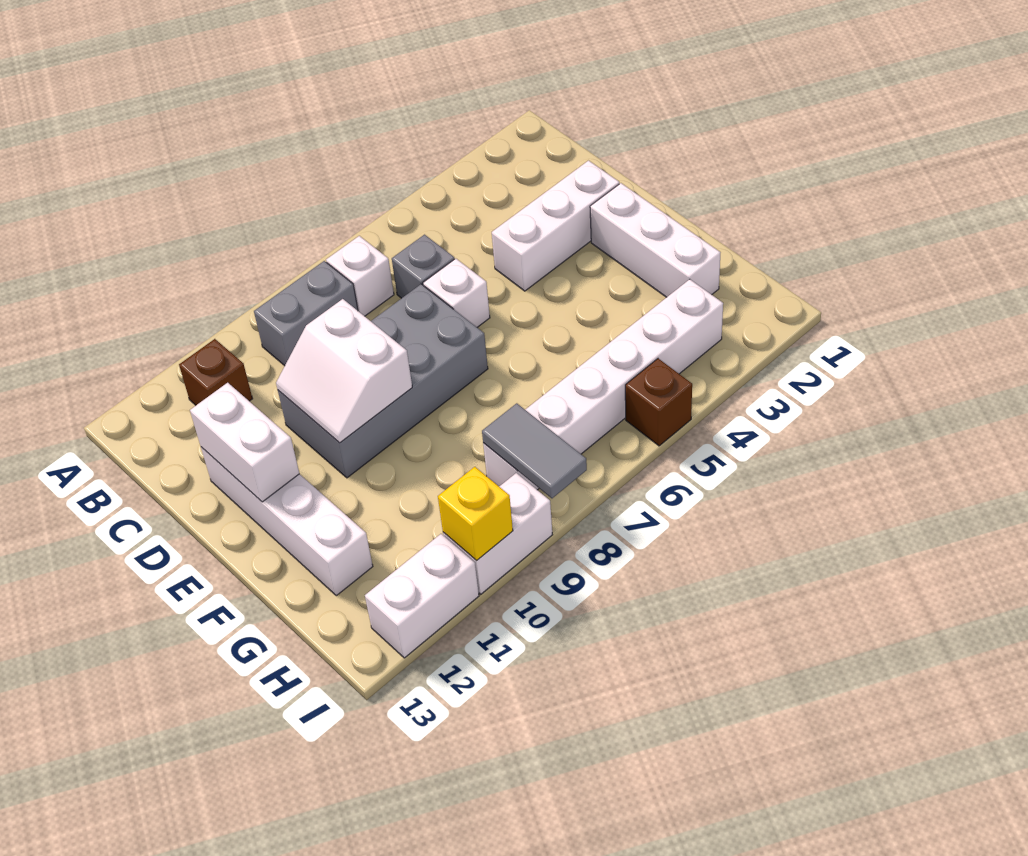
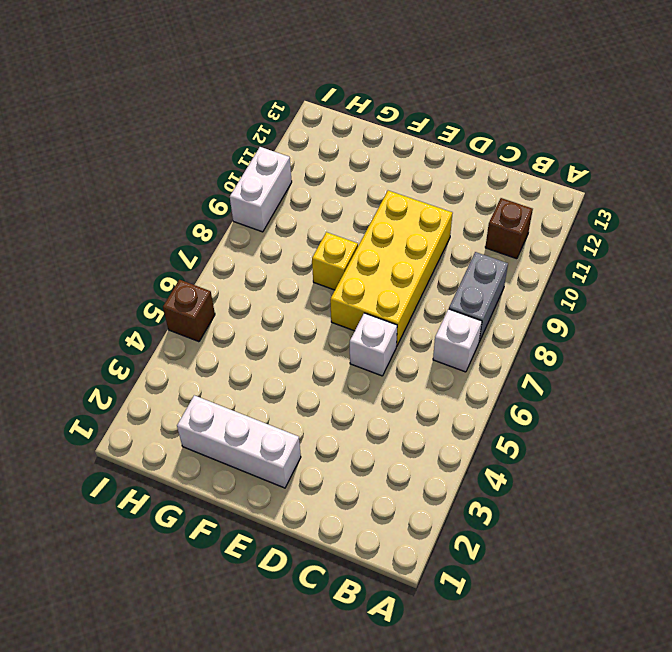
yellow 2x4 brick [330,191,453,346] -> grey 2x4 brick [278,284,488,478]
yellow 1x1 brick [312,232,358,290] -> yellow 1x1 brick moved to [438,467,513,561]
none -> grey 1x1 brick [392,235,455,298]
none -> white 1x3 brick [492,161,619,291]
none -> white 1x4 brick [201,447,373,596]

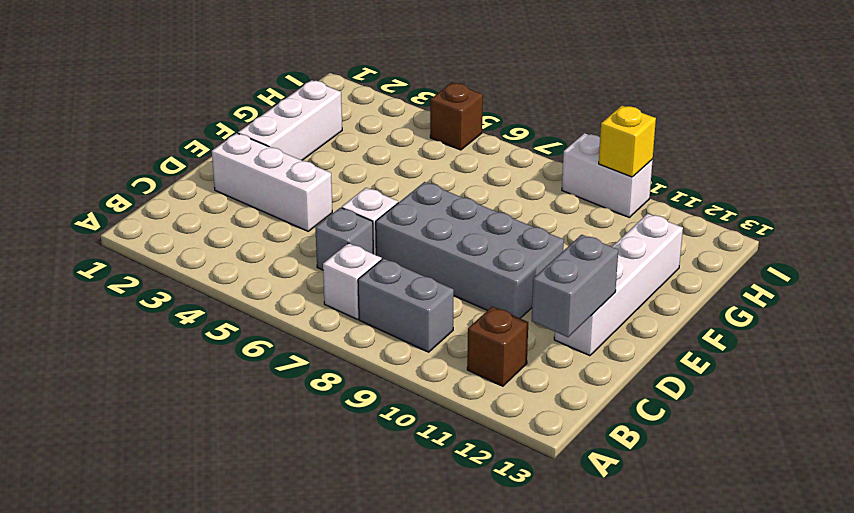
grey 1x2 brick [532,235,618,337] -> white 1x2 brick [190,383,299,502]
none -> white 1x6 brick [483,279,723,490]
none -> white 1x2 brick [365,534,479,658]
none -> white 2x2 slope [276,299,412,443]

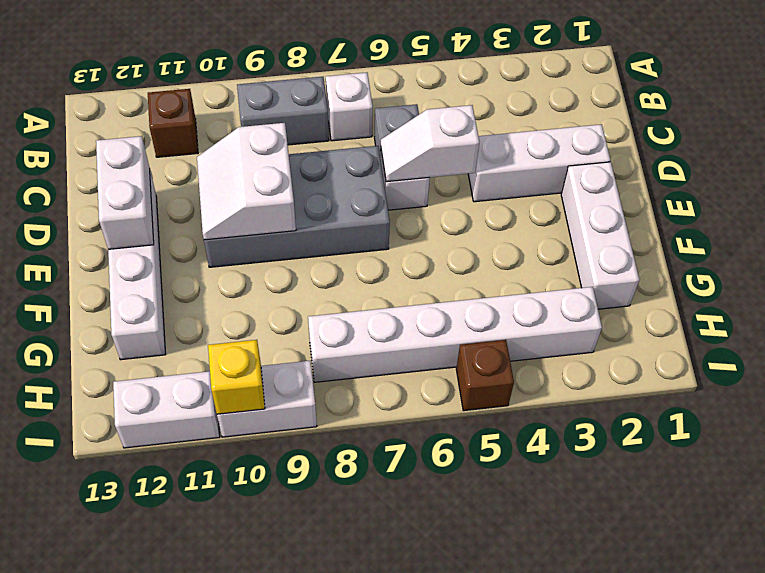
white 1x2 slope [380,105,479,182] -> none
none -> grey 1x2 tile [482,403,587,498]

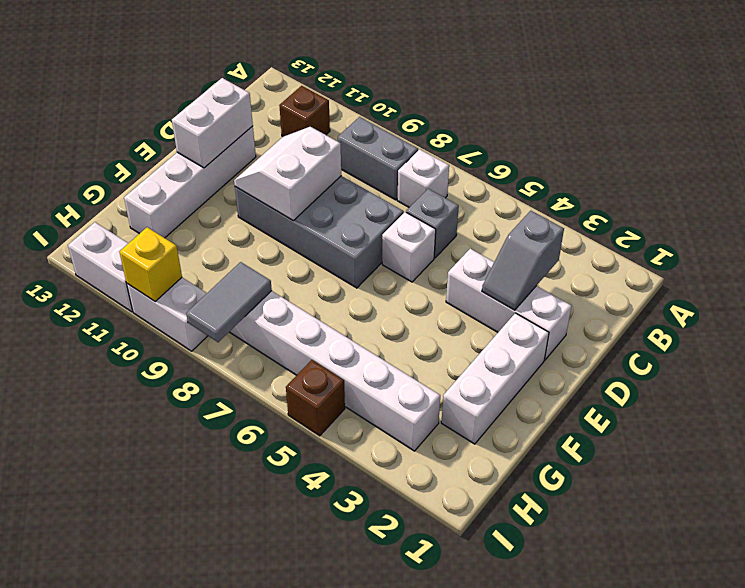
grey 1x2 slope [482,211,564,310] -> none

